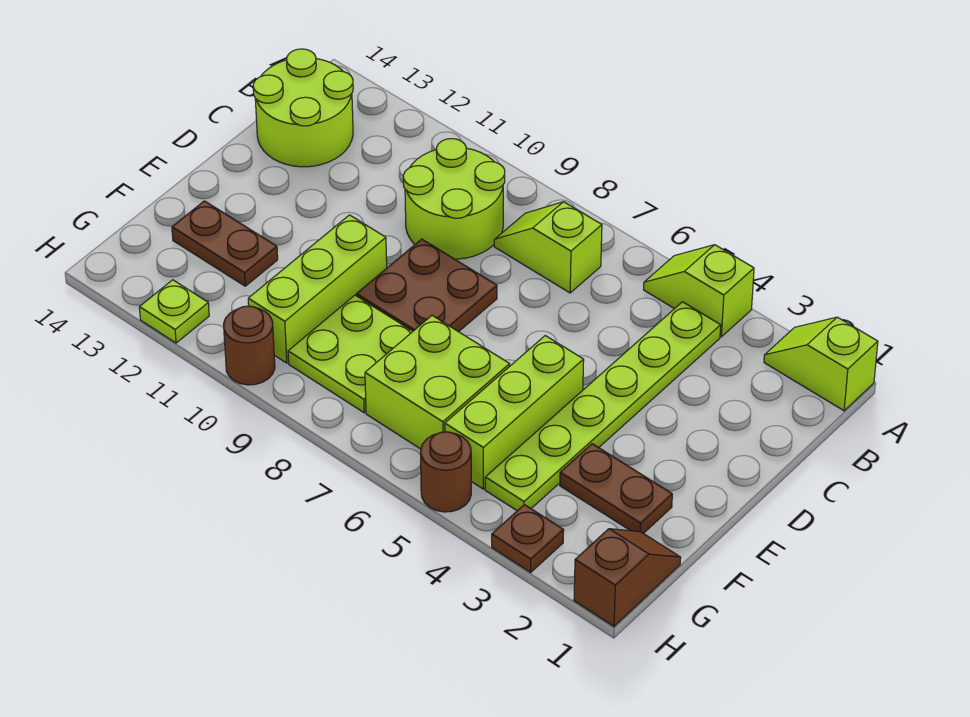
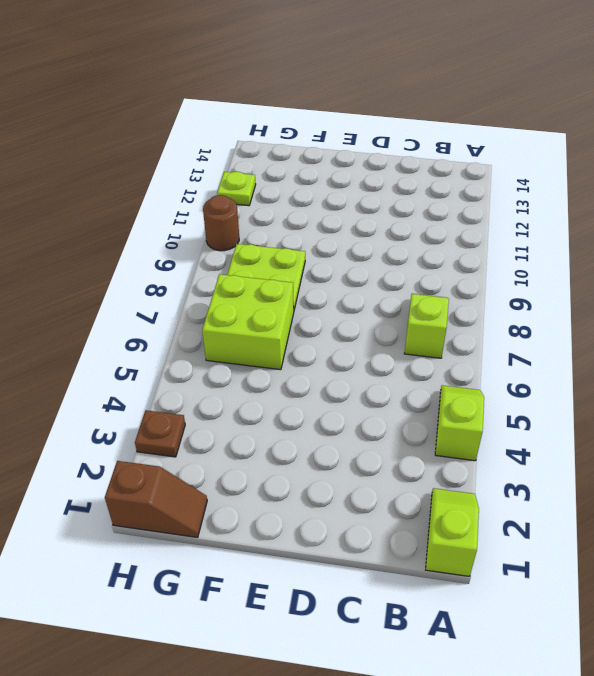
none -> lime 1x6 plate [485,302,721,511]
none -> lime 2x2 round brick [403,139,505,259]
none -> lime 2x2 round brick [253,49,353,167]

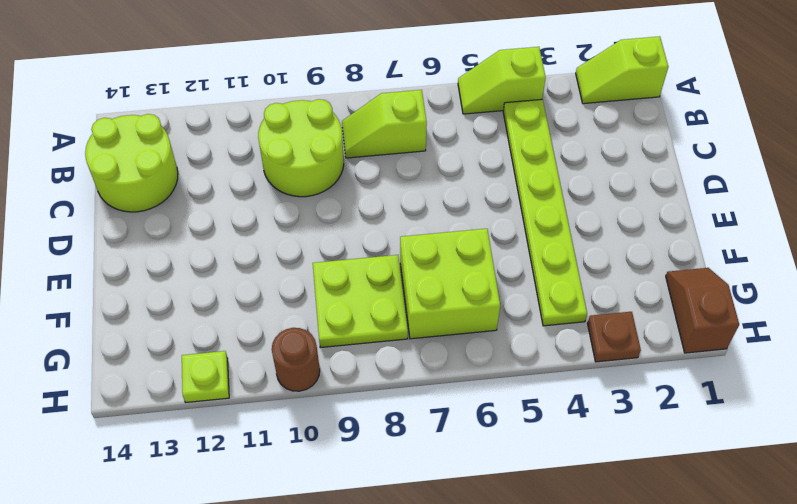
none -> brown 2x2 plate [356,239,497,332]
none -> lime 1x3 brick [445,336,584,489]
none -> lime 1x3 brick [248,215,387,363]

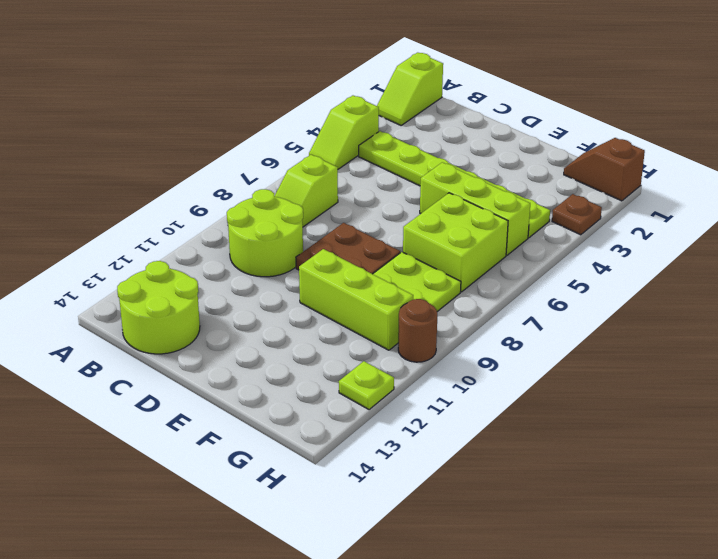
none -> brown 1x2 plate [560,444,672,534]
none -> brown 1x2 plate [172,201,278,286]
none -> brown 1x1 round brick [421,432,471,512]

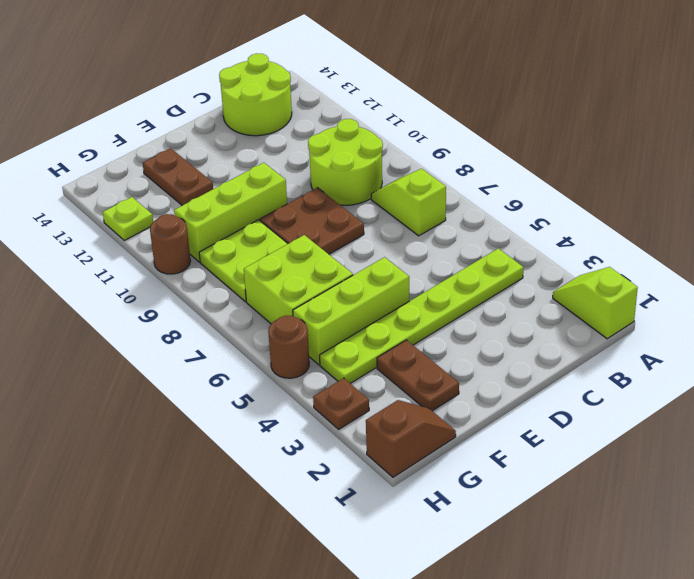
none -> lime 1x2 slope [644,245,754,337]

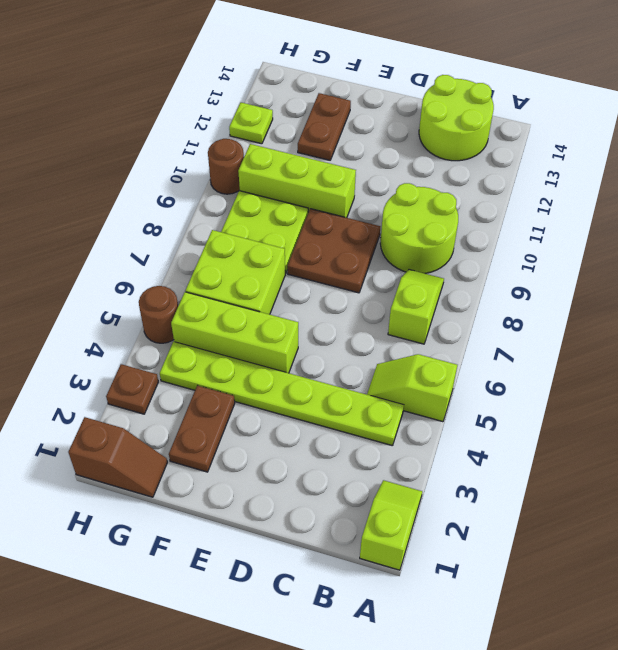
lime 1x2 slope [367,354,457,422] -> lime 1x2 slope turned to [644,245,754,337]

